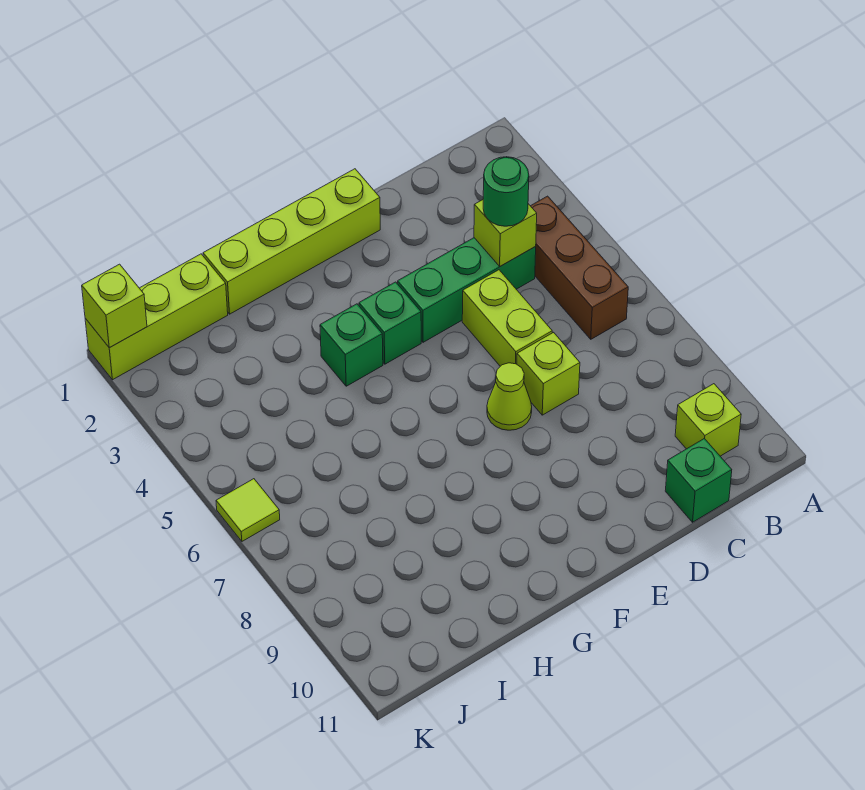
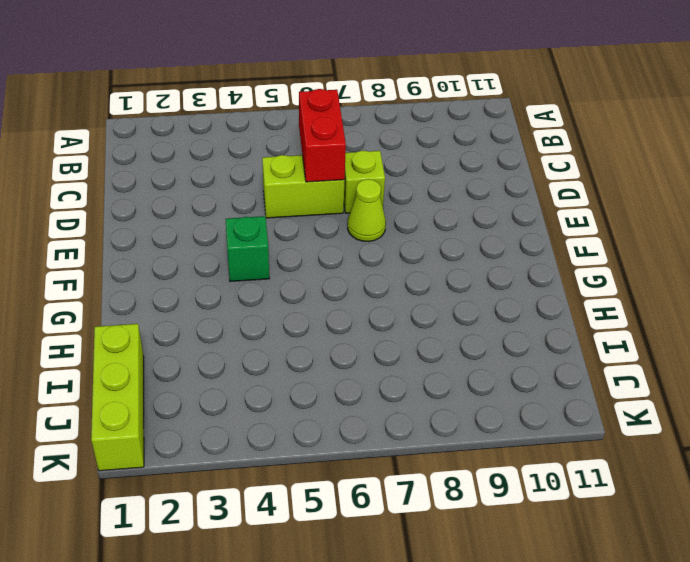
red 1x2 brick [299,89,346,182] -> none
none -> brown 1x3 brick [531,196,628,339]
none -> lime 1x1 brick [675,384,741,456]
none -> green 1x3 brick [398,238,536,342]

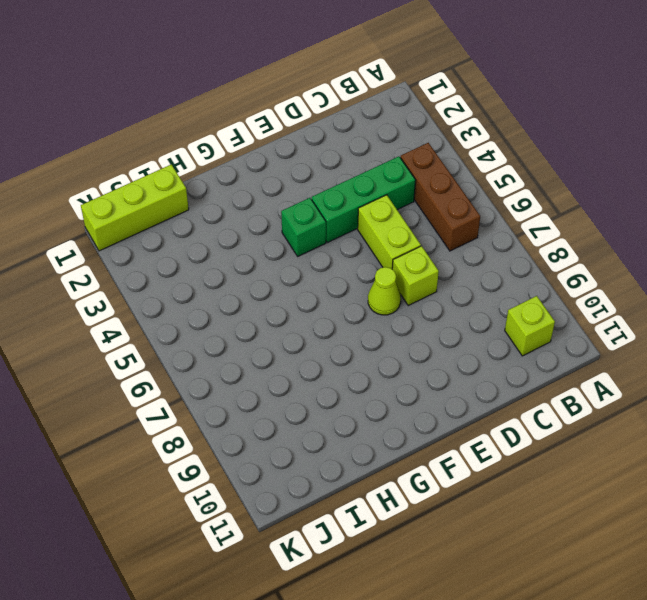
none -> green 1x1 brick [665,438,732,522]
none -> lime 1x4 brick [203,169,380,314]
none -> green 1x1 brick [320,304,383,386]

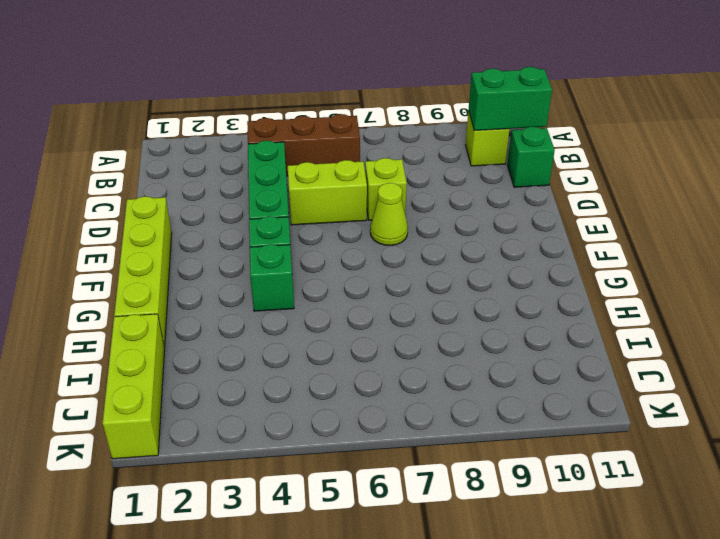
green 1x2 brick [469,67,552,130] -> none
none -> lime 1x1 tile [216,479,280,541]
none -> lime 1x1 brick [474,200,537,266]
none -> lime 1x1 brick [82,264,147,348]

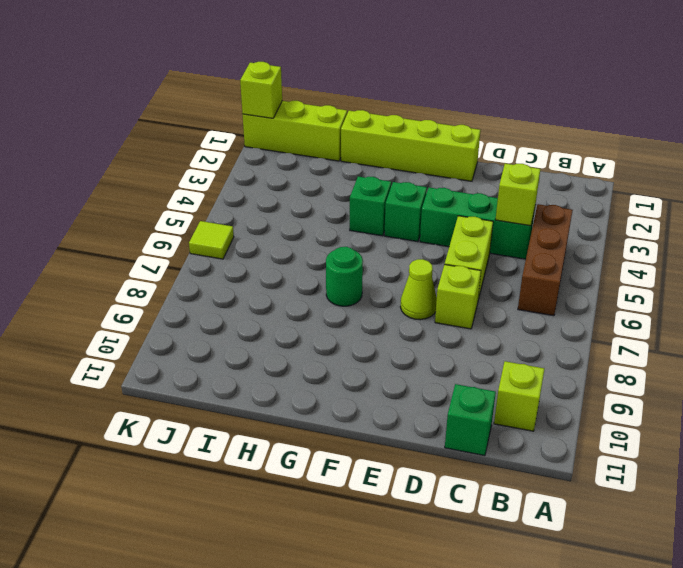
green 1x1 round brick [326,247,363,306] -> green 1x1 round brick moved to [483,157,529,226]

